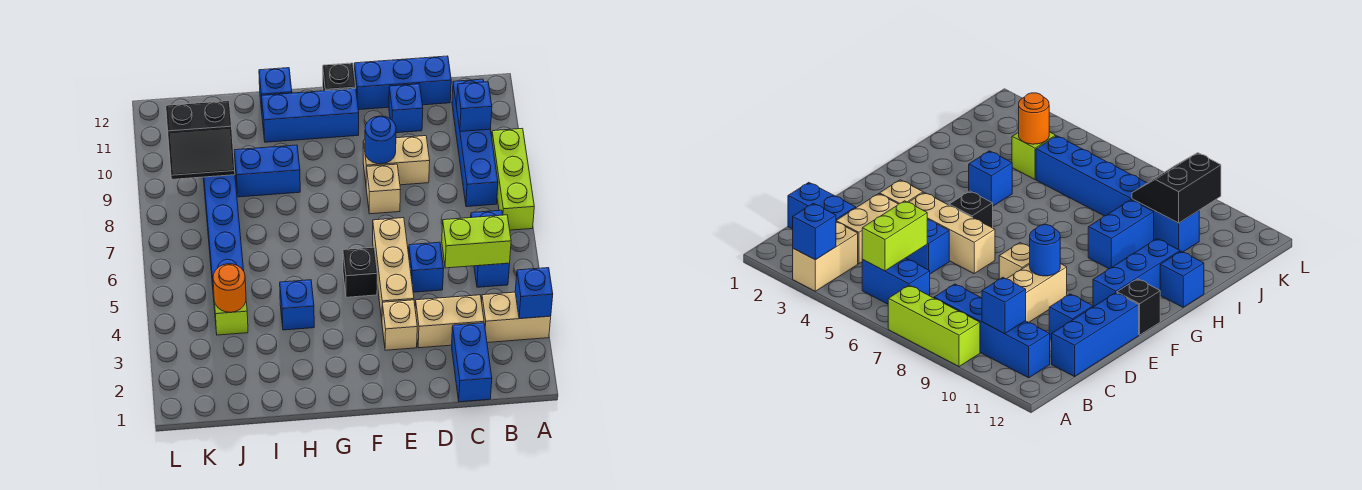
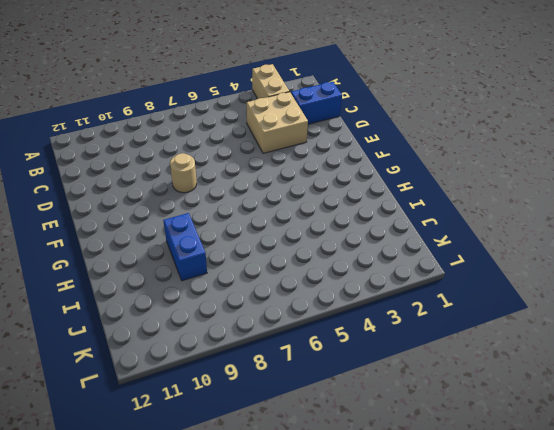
tan 2x2 brick [247,92,308,153] -> tan 1x2 brick [415,295,484,348]
tan 1x1 round brick [170,153,197,193] -> tan 1x1 brick [366,164,400,214]
none -> lime 1x3 brick [492,128,534,230]
none -> blue 1x2 brick [471,210,510,287]
none -> blue 1x4 brick [452,79,498,207]

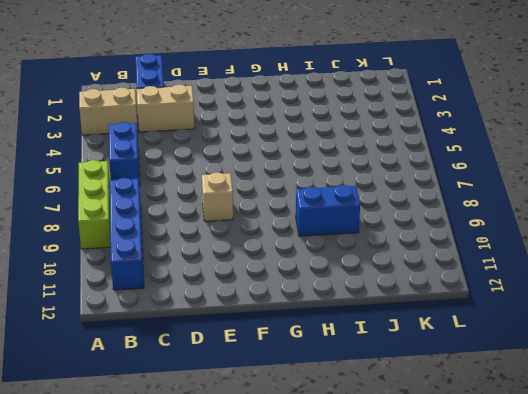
none -> blue 1x3 brick [354,56,451,110]
none -> blue 1x1 brick [409,242,444,292]
none -> tan 1x2 brick [363,136,430,185]

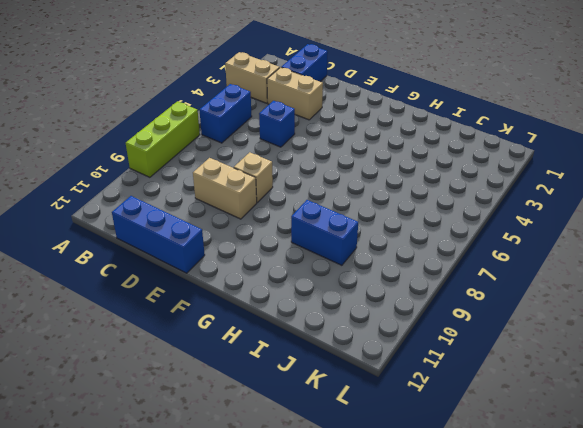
none -> blue 1x4 brick [452,79,498,207]
none -> blue 1x1 brick [389,84,423,133]
none -> tan 1x1 brick [382,300,417,350]

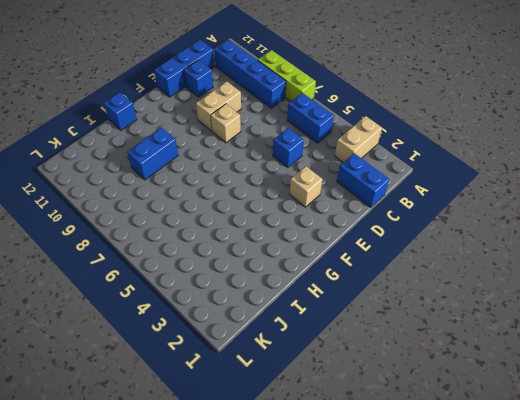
none -> tan 1x2 brick [415,295,484,348]
none -> tan 1x3 brick [373,218,414,319]
none -> black 1x1 brick [343,247,377,297]

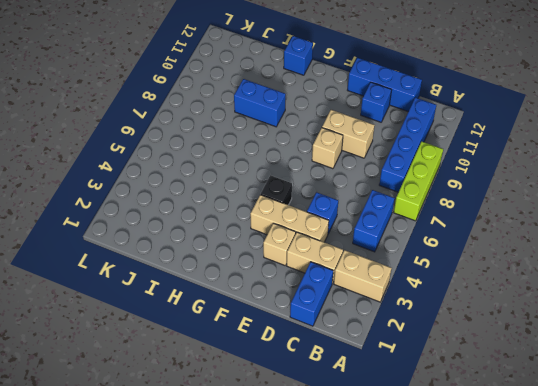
tan 1x3 brick [250,195,329,242] -> tan 1x3 brick turned to [373,218,414,319]
none -> blue 1x3 brick [262,89,359,142]
none -> black 1x1 brick [323,63,356,91]
none -> blue 1x1 brick [280,280,314,330]

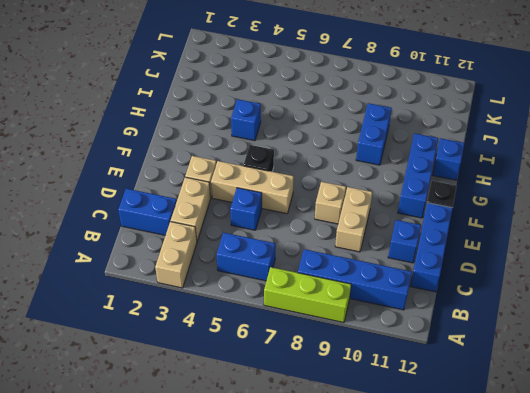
none -> lime 1x1 brick [213,288,248,335]
none -> blue 1x6 brick [203,175,244,297]
none -> blue 1x1 brick [515,268,553,319]

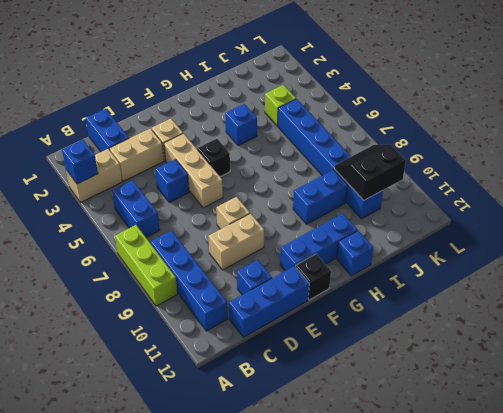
none -> lime 1x2 brick [442,215,511,268]
none -> blue 1x1 brick [457,82,492,132]
none -> blue 1x1 round brick [365,116,396,164]

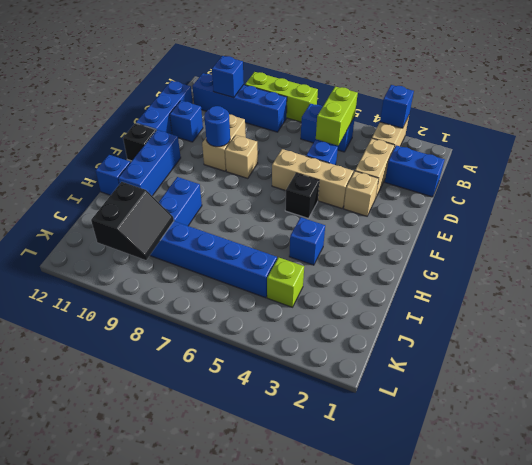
none -> orange 1x1 round brick [213,264,246,312]

